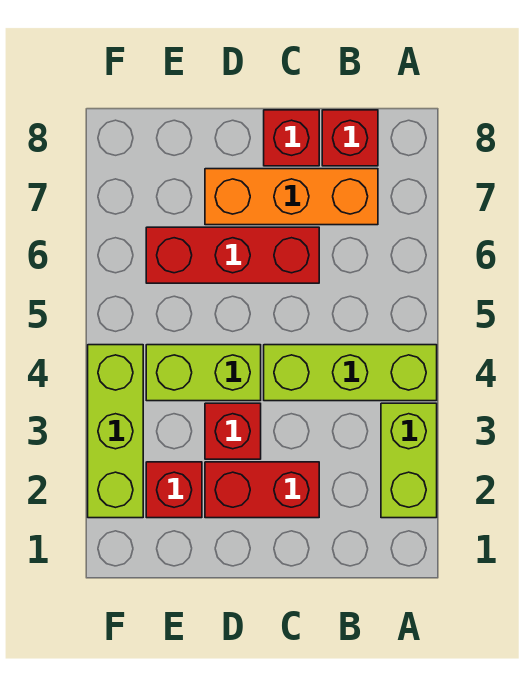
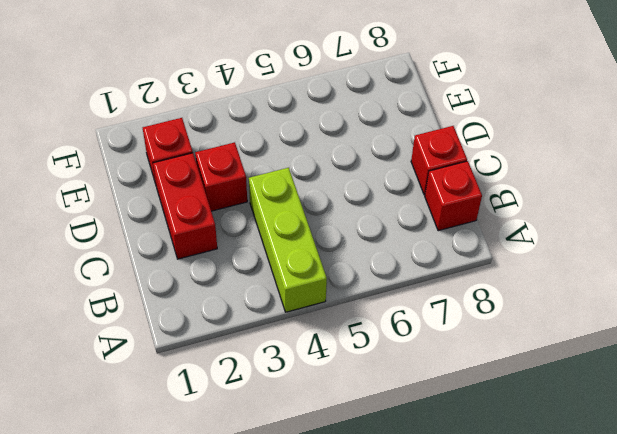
none -> lime 1x2 brick [381,403,437,518]
none -> orange 1x3 brick [205,169,378,225]

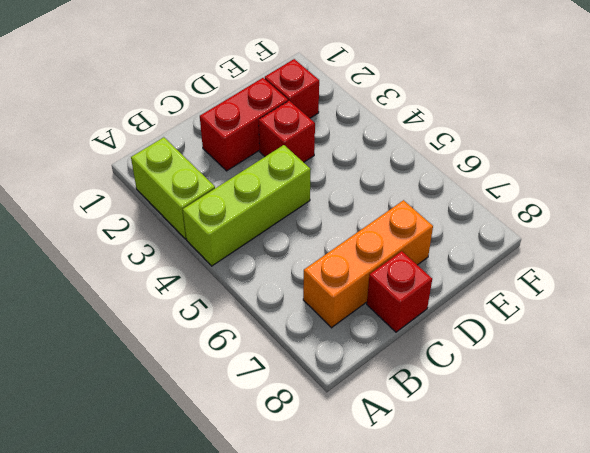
none -> red 1x1 brick [322,110,378,166]
none -> red 1x3 brick [146,227,319,283]

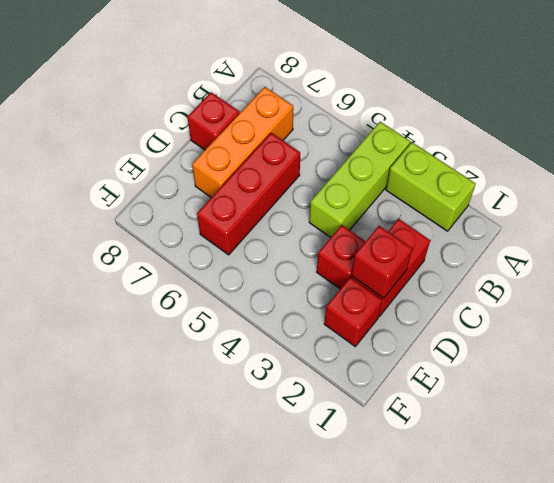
red 1x1 brick [352,226,412,298] -> red 1x1 brick moved to [322,110,378,166]
none -> lime 1x2 brick [146,345,261,401]
none -> lime 1x3 brick [88,345,143,518]

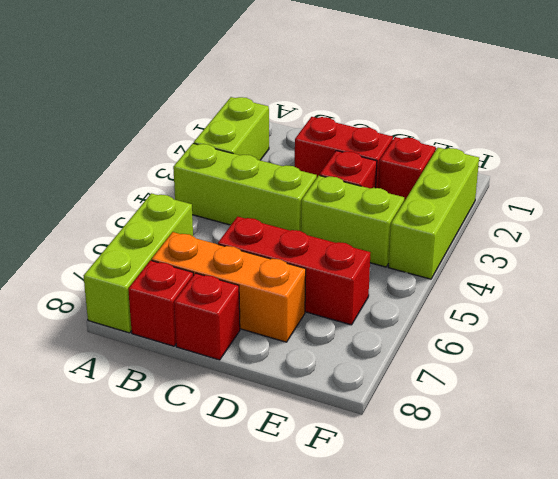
lime 1x3 brick [84,193,193,333] -> none

